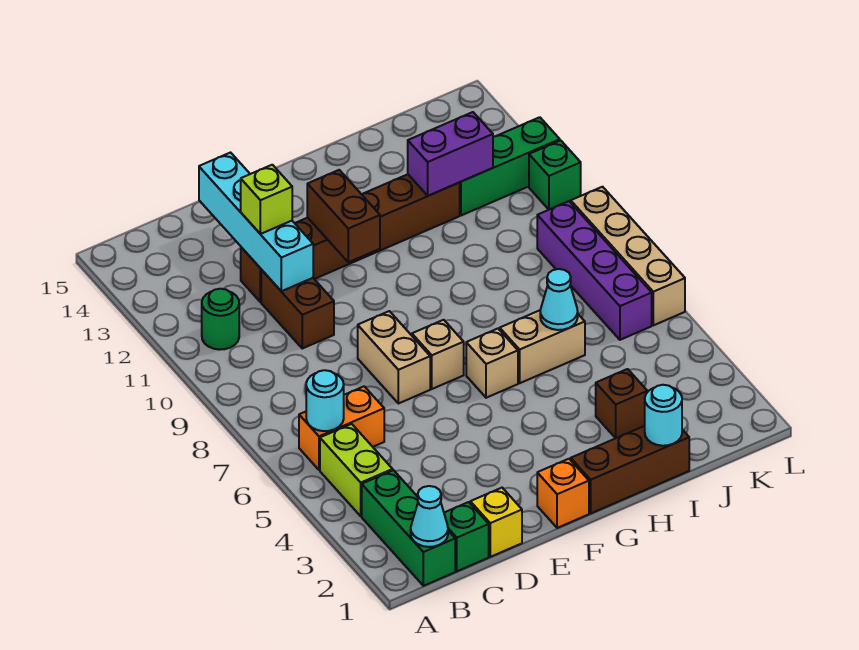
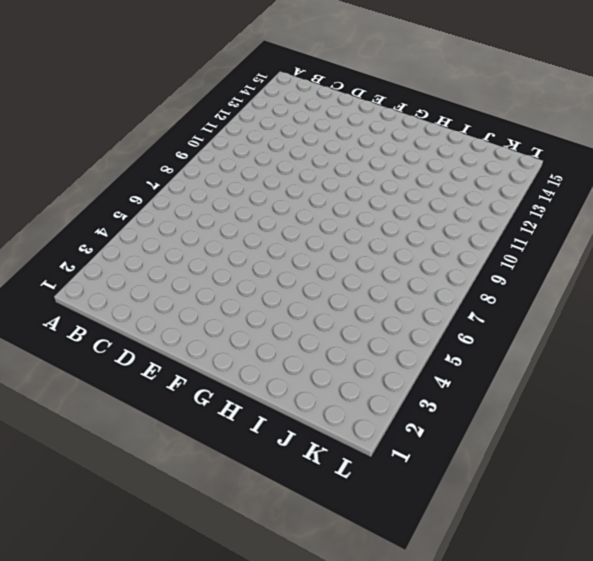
none -> green 1x3 brick [362,470,455,586]
none -> lime 1x2 brick [320,424,393,516]
none -> orange 1x2 brick [299,386,384,470]

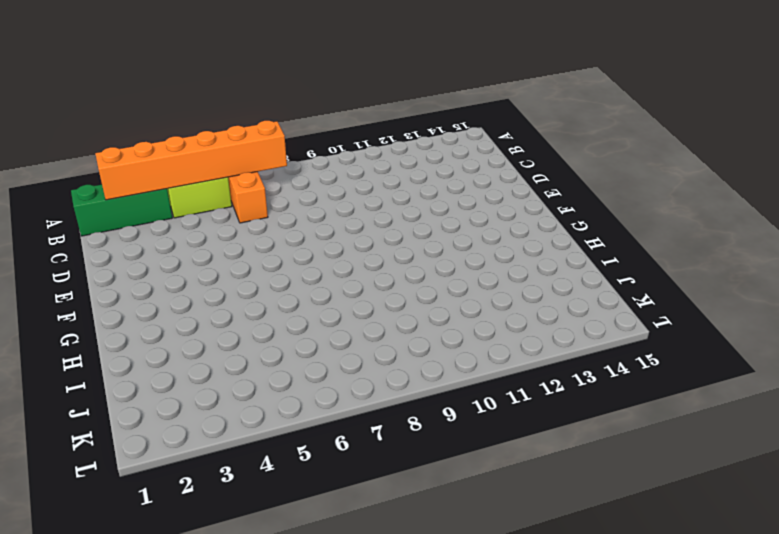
orange 1x6 brick [95,121,287,200] -> cyan 1x1 round brick [306,370,344,431]
none -> green 1x1 round brick [202,289,239,350]
none -> green 1x1 brick [444,502,489,571]
none -> yellow 1x1 brick [470,488,522,557]

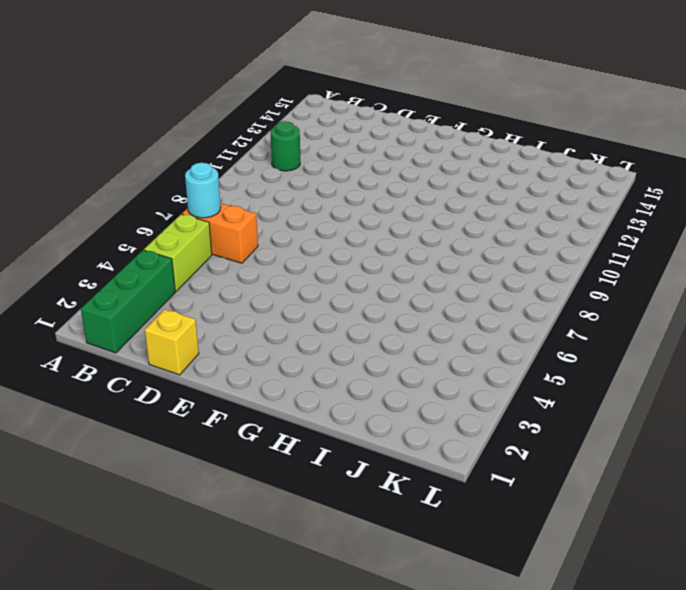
none -> green 1x1 brick [444,502,489,571]
none -> brown 1x2 brick [261,270,334,348]
none -> brown 1x6 brick [241,174,460,302]

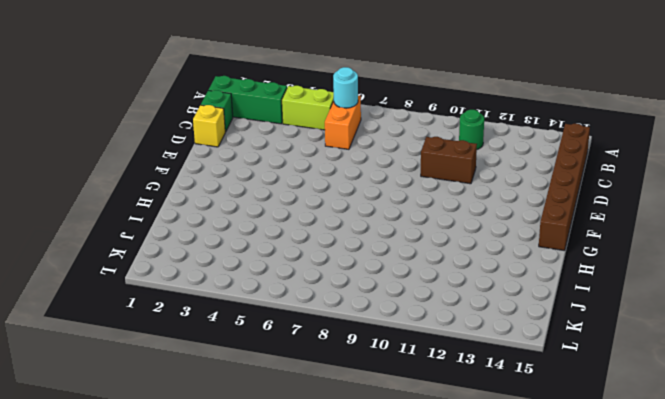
brown 1x6 brick [539,124,590,251] -> brown 1x6 brick moved to [241,174,460,302]
none -> tan 1x2 brick [358,311,430,404]
none -> orange 1x1 brick [537,459,589,528]
none -> tan 1x1 brick [412,320,464,389]

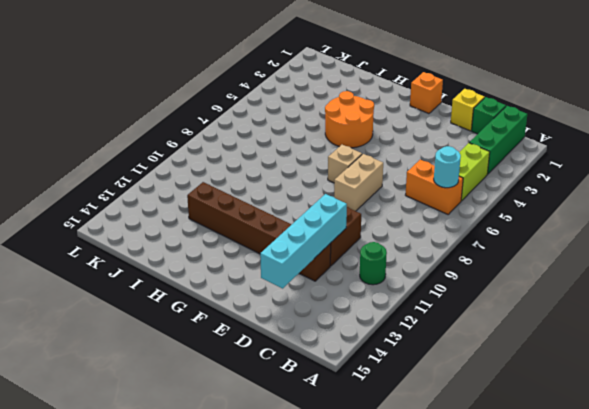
orange 2x2 round brick [325,91,374,148] -> none
none -> brown 1x3 brick [571,426,689,513]
none -> tan 1x1 brick [466,329,518,398]
none -> tan 1x2 brick [500,310,585,383]

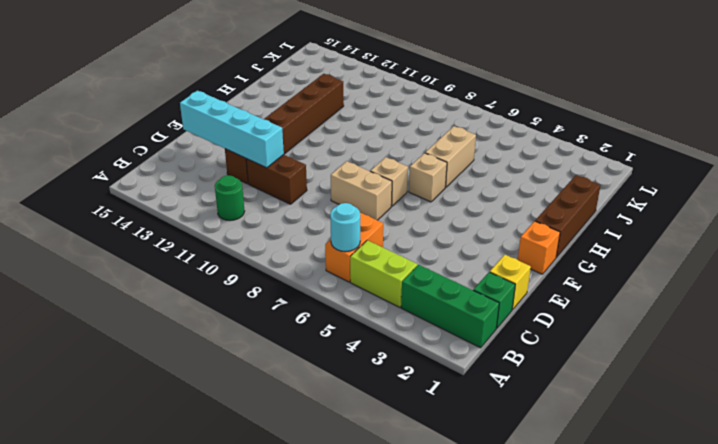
none -> brown 1x1 brick [596,369,648,438]
none -> green 1x3 brick [459,117,560,215]
none -> purple 1x4 brick [537,201,652,340]

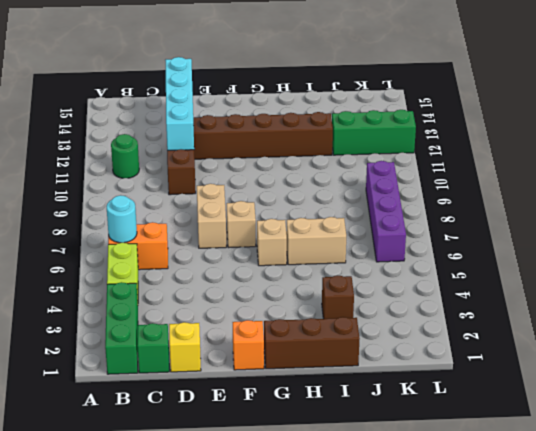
none -> tan 1x4 brick [571,187,685,325]
none -> green 1x1 brick [529,140,581,210]
none -> cyan 1x1 cone [411,486,448,547]

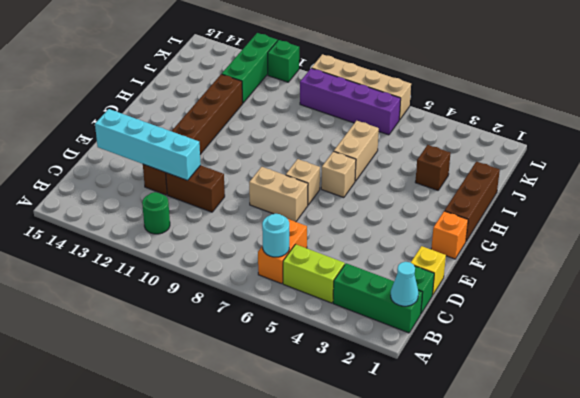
none -> brown 1x2 brick [307,170,380,262]
none -> cyan 1x1 round brick [645,385,682,446]
none -> cyan 1x1 cone [540,269,578,330]

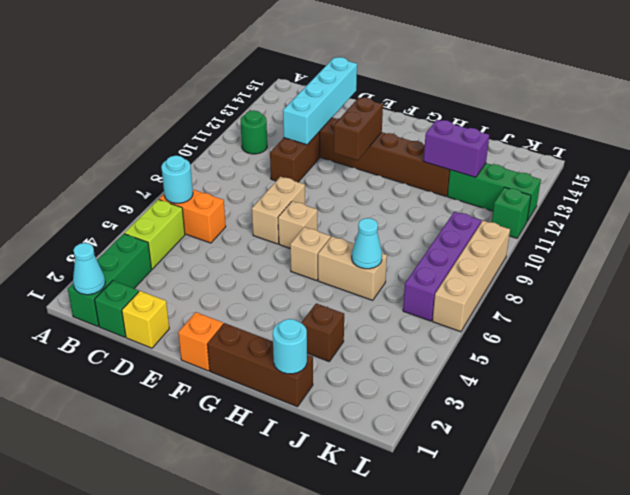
none -> lime 1x1 brick [241,165,292,234]

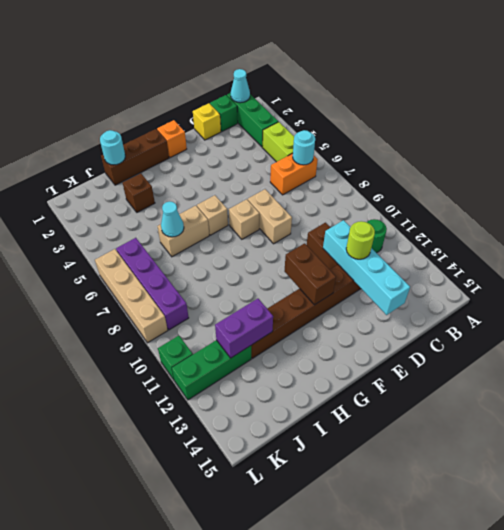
lime 1x1 round brick [346,221,375,259] -> lime 1x1 brick [241,165,292,234]

